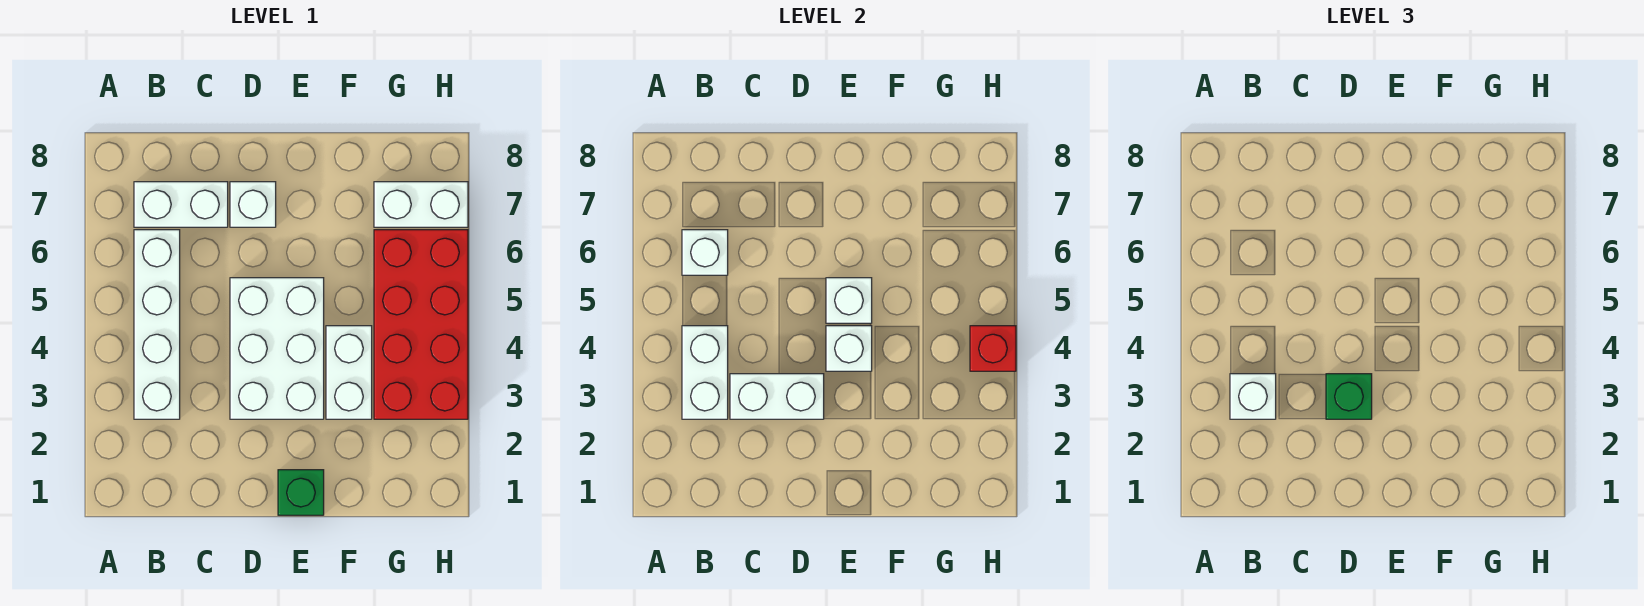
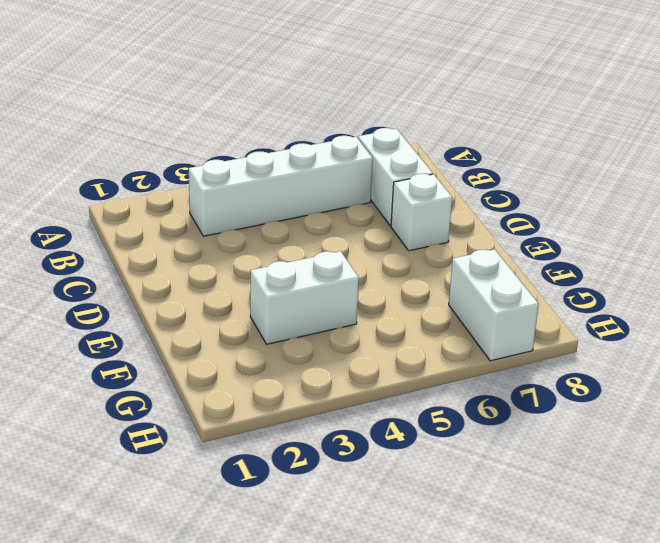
none -> white 2x3 brick [230,278,324,419]
none -> green 1x1 brick [278,470,324,515]
none -> red 2x4 brick [374,230,468,419]

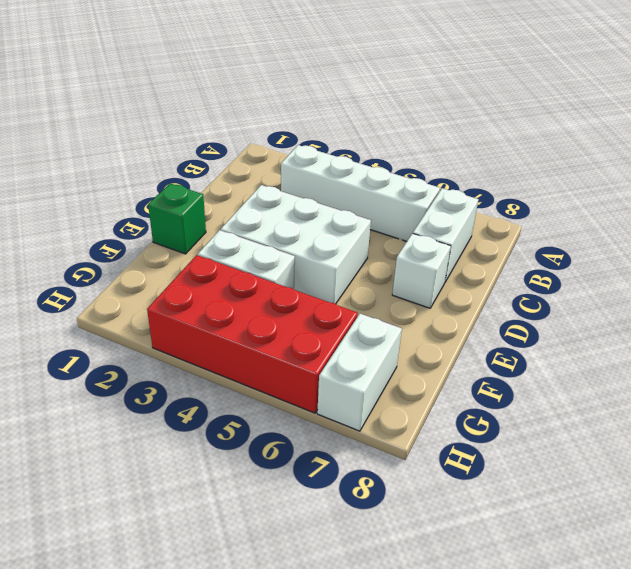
none -> white 1x2 brick [682,326,728,419]
none -> white 1x1 brick [682,230,728,275]
none -> white 1x2 brick [730,374,824,419]

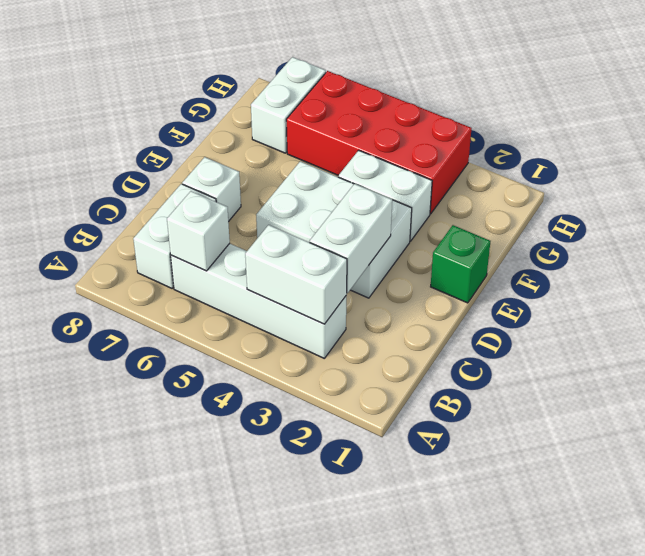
none -> white 1x1 brick [826,326,872,371]
none -> white 1x1 brick [826,278,872,323]
none -> red 1x1 brick [970,326,1016,371]

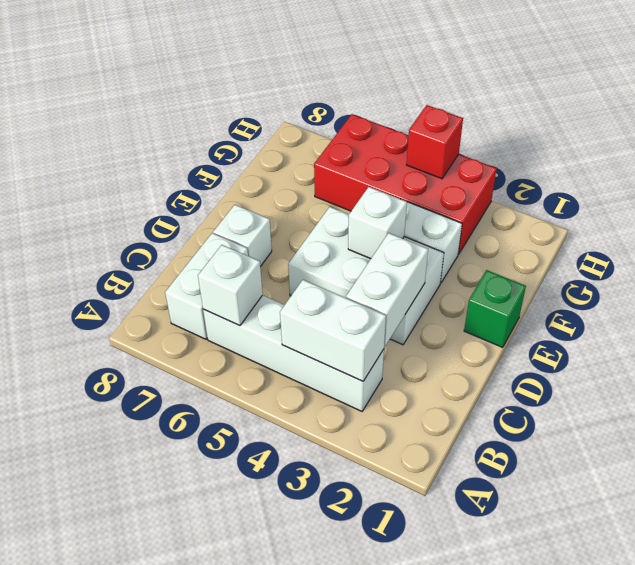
none -> white 1x2 brick [374,182,468,227]
none -> white 1x1 brick [826,278,872,323]
none -> white 1x1 brick [1230,374,1276,419]

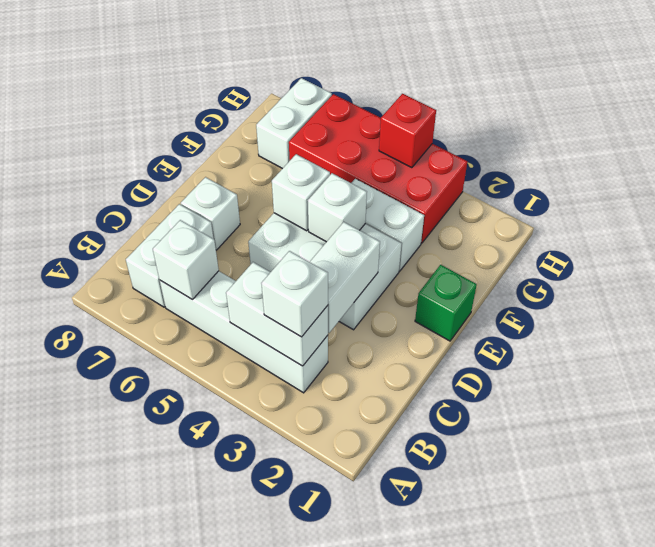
none -> green 1x1 brick [1326,374,1372,419]

